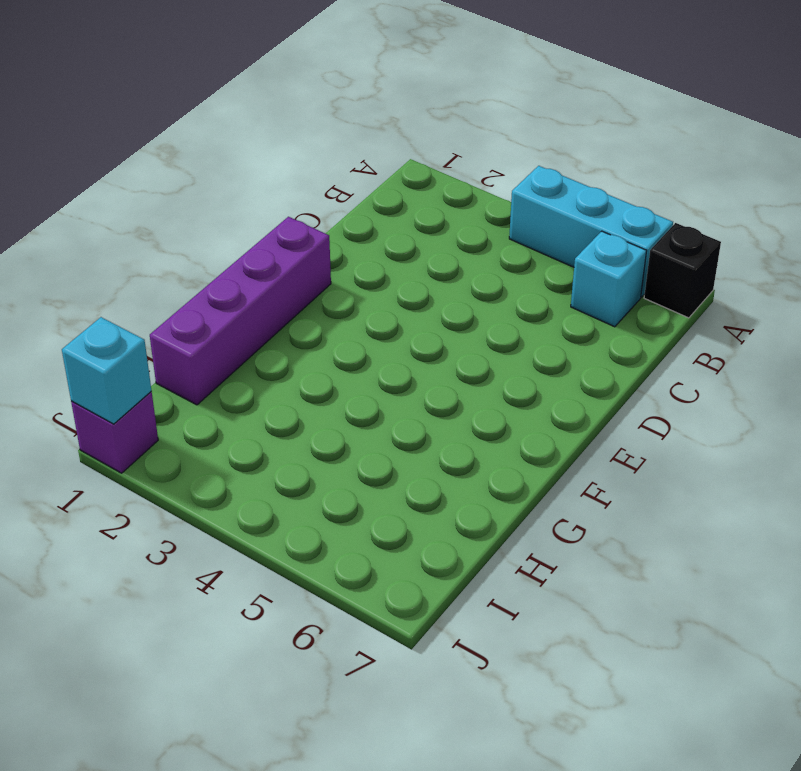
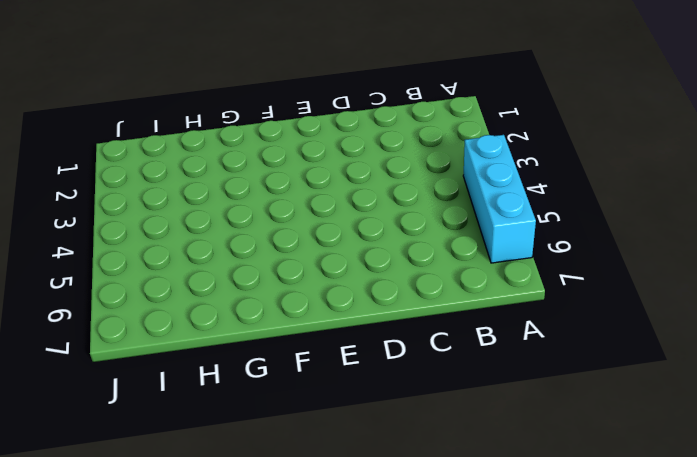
none -> black 1x1 brick [644,223,721,318]
none -> cyan 1x1 brick [571,231,646,327]

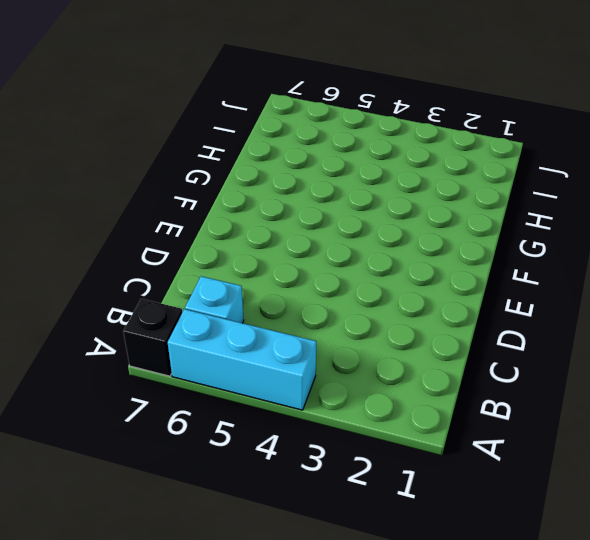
none -> purple 1x4 brick [150,217,331,405]
none -> purple 1x1 brick [71,392,158,473]

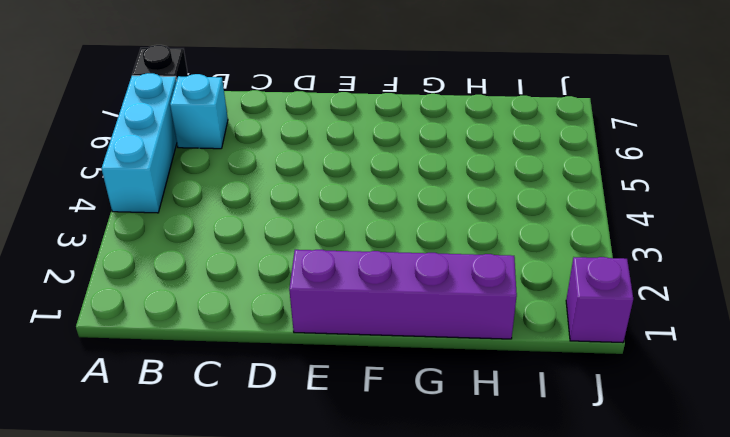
none -> cyan 1x1 brick [62,317,151,424]

